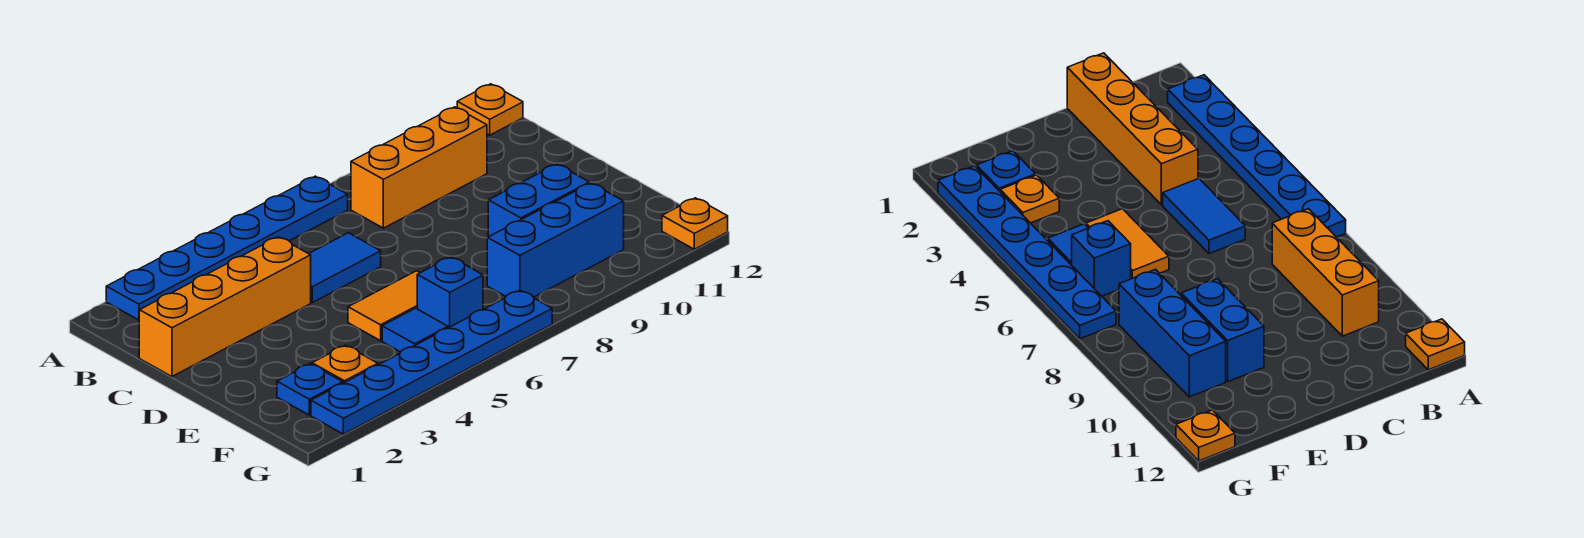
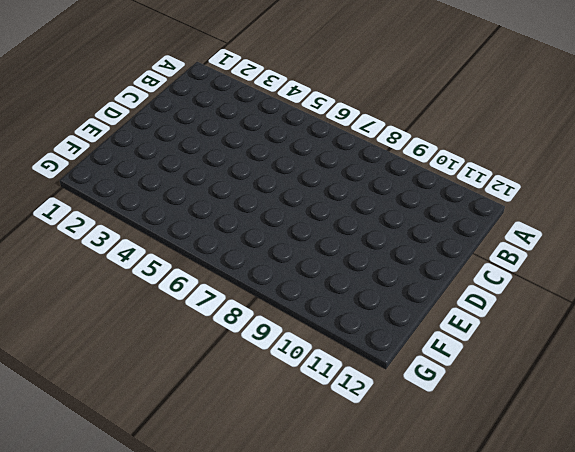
none -> blue 1x6 plate [106,176,348,320]
none -> orange 1x1 plate [457,84,523,135]
none -> orange 1x3 brick [351,107,487,228]

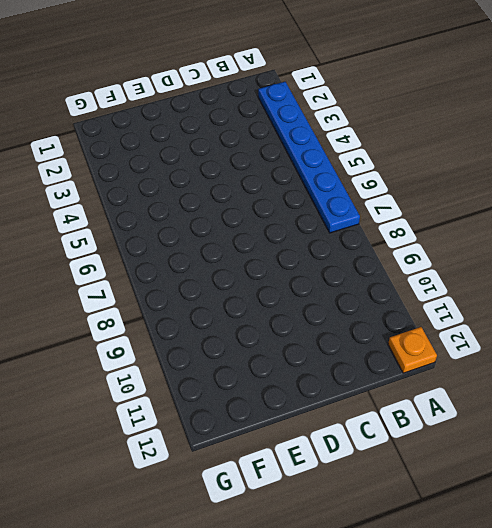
none -> orange 1x3 brick [351,107,487,228]
none -> orange 1x4 brick [139,237,311,376]
none -> blue 1x2 tile [309,233,381,303]

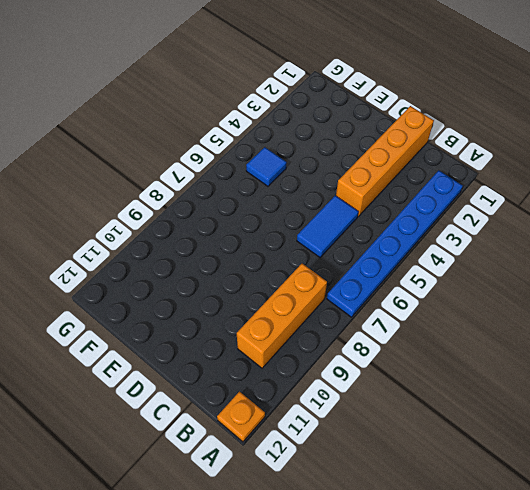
none -> orange 1x2 tile [348,271,420,341]
none -> blue 1x2 brick [488,164,589,237]
none -> blue 1x1 plate [277,364,343,415]

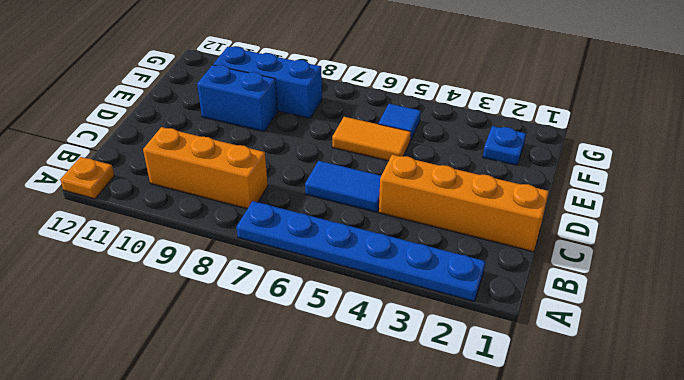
none -> orange 1x1 plate [312,345,378,383]
none -> blue 1x1 brick [417,257,483,328]
none -> blue 1x6 plate [311,290,552,434]

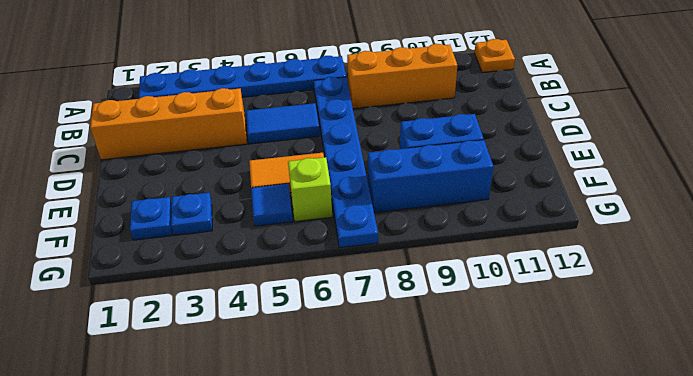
blue 1x6 plate [314,77,378,248] -> blue 1x6 plate turned to [311,290,552,434]
blue 1x1 plate [171,193,212,235] -> orange 1x1 plate [312,345,378,383]
lime 1x1 brick [288,157,332,221] -> blue 1x1 brick [417,257,483,328]
none -> orange 1x1 plate [662,198,728,249]

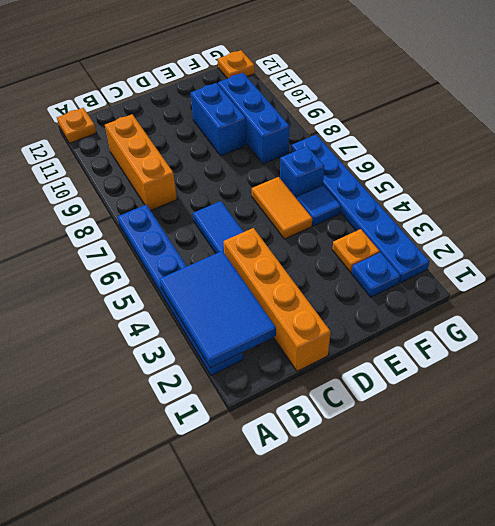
blue 2x3 tile [159,251,276,368] -> none

